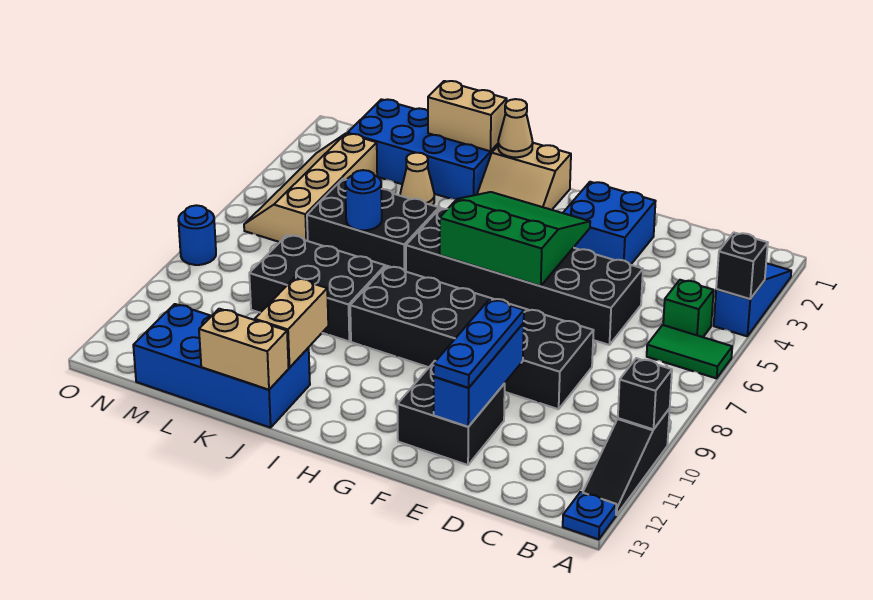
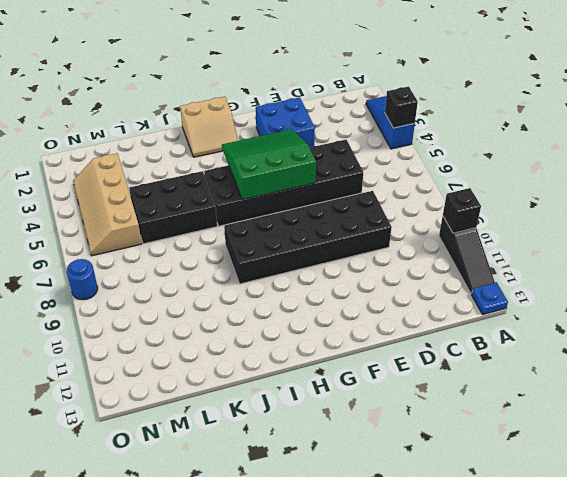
none -> green 1x2 tile [647,325,732,378]
none -> green 1x1 brick [663,280,714,337]
none -> black 2x2 brick [397,361,505,465]

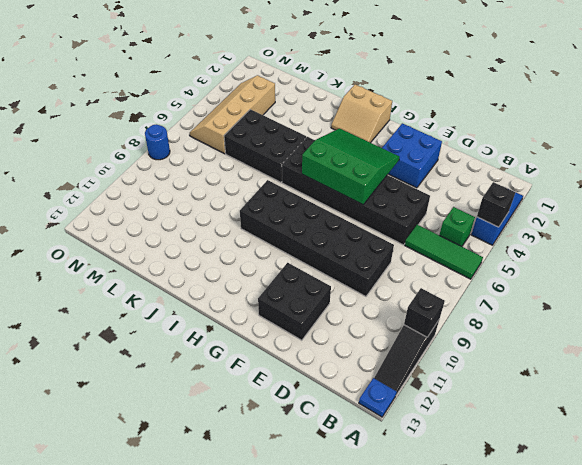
green 1x3 tile [405,225,483,279] -> green 1x2 tile [647,325,732,378]
none -> blue 2x4 brick [348,99,498,200]
none -> black 2x3 brick [249,235,385,341]
none -> blue 2x4 brick [133,304,310,428]

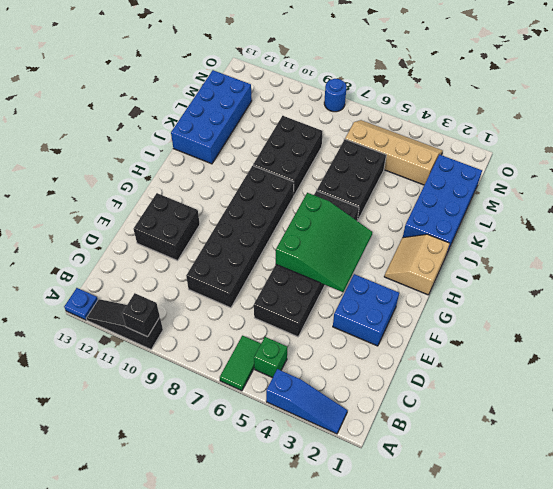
none -> tan 1x1 cone [400,153,434,205]
none -> black 1x1 brick [716,233,768,299]
none -> blue 1x3 brick [434,323,524,427]

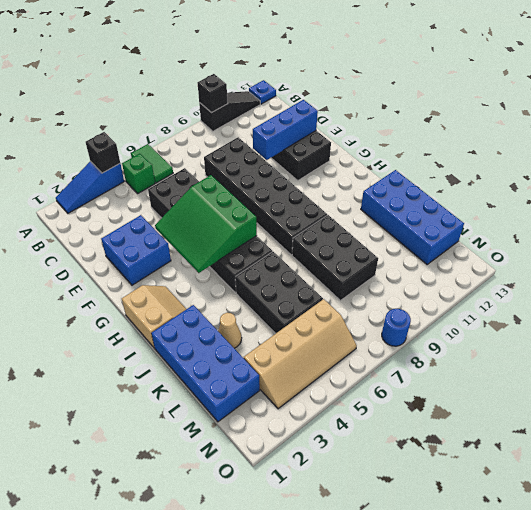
none -> tan 1x1 cone [498,99,533,157]
none -> tan 1x2 brick [428,81,507,151]
none -> tan 1x2 brick [255,278,328,368]

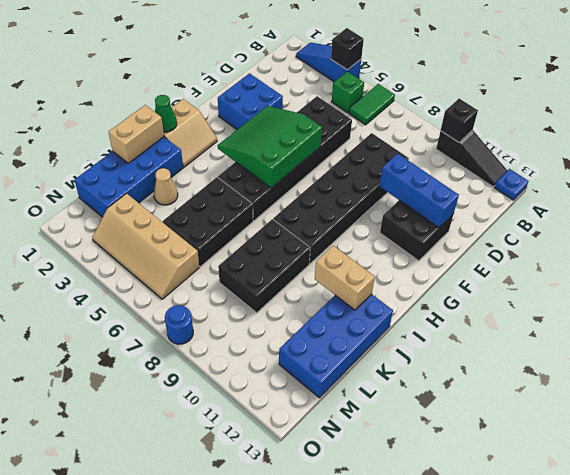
green 1x1 cone [155,95,177,132] -> tan 1x1 cone [498,99,533,157]
none -> tan 1x2 brick [199,309,289,390]
none -> blue 1x1 round brick [345,170,382,230]
none -> blue 1x3 plate [434,299,524,388]

